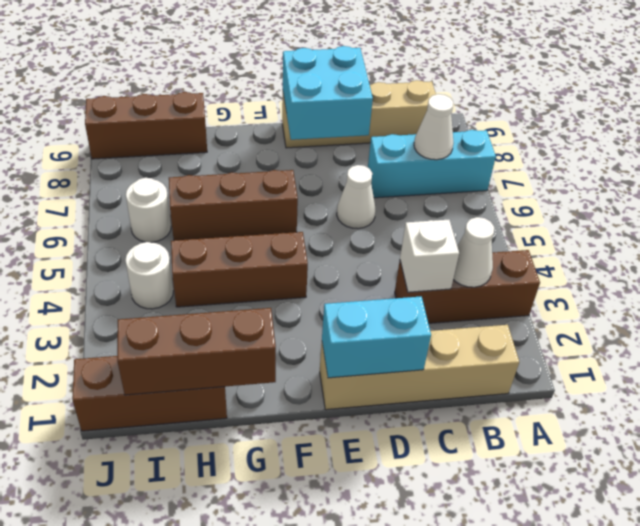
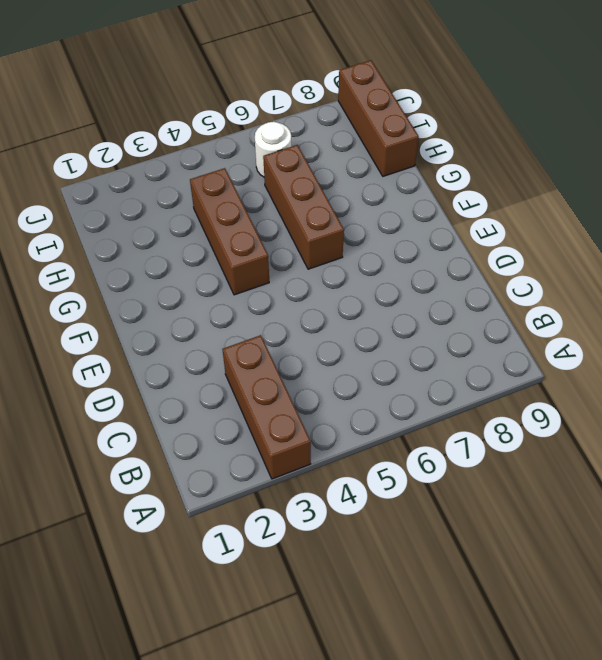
none -> cyan 1x3 brick [368,130,496,198]
none -> tan 1x4 brick [320,325,519,410]
none -> tan 1x4 brick [282,80,436,148]

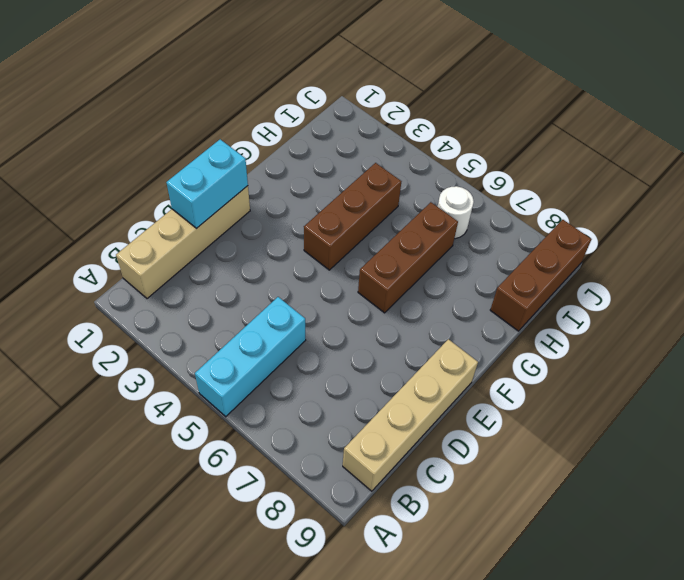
cyan 1x3 brick [195,297,306,417] -> cyan 1x3 brick moved to [368,130,496,198]
none -> brown 1x3 brick [395,250,540,323]
none -> white 1x1 cone [337,165,376,229]
none -> brown 1x3 brick [72,356,227,431]

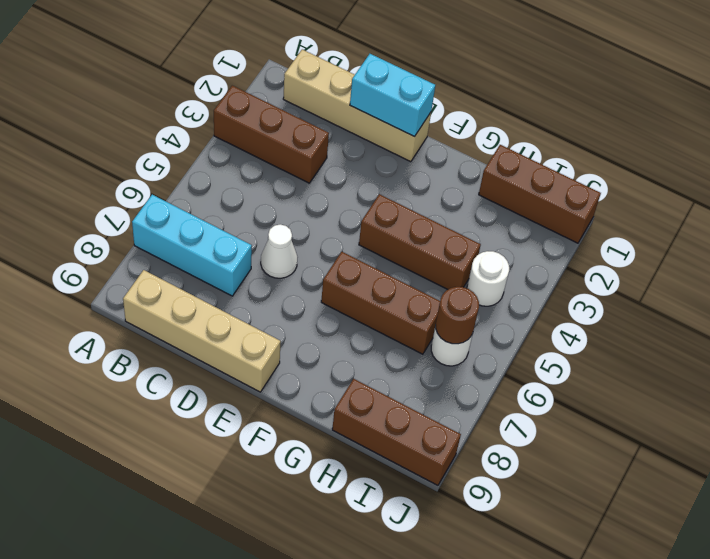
brown 1x1 round brick [436,287,479,344] -> none
none -> white 1x1 cone [453,217,494,287]
none -> white 1x1 cone [414,94,453,160]
none -> white 1x1 brick [400,220,459,292]

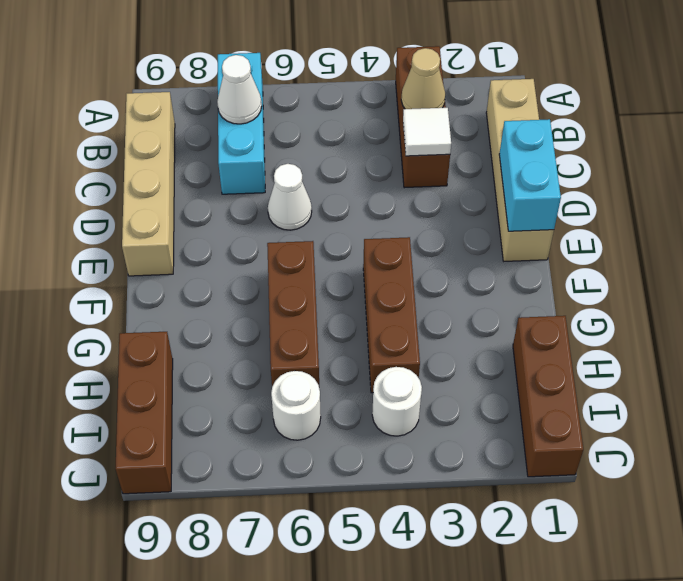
tan 1x1 cone [401,48,445,109] -> white 1x1 cone [453,217,494,287]
white 1x1 tile [403,108,451,156] -> white 1x1 brick [400,220,459,292]
none -> cyan 2x2 brick [283,46,373,140]
none -> brown 1x3 brick [117,308,276,395]

